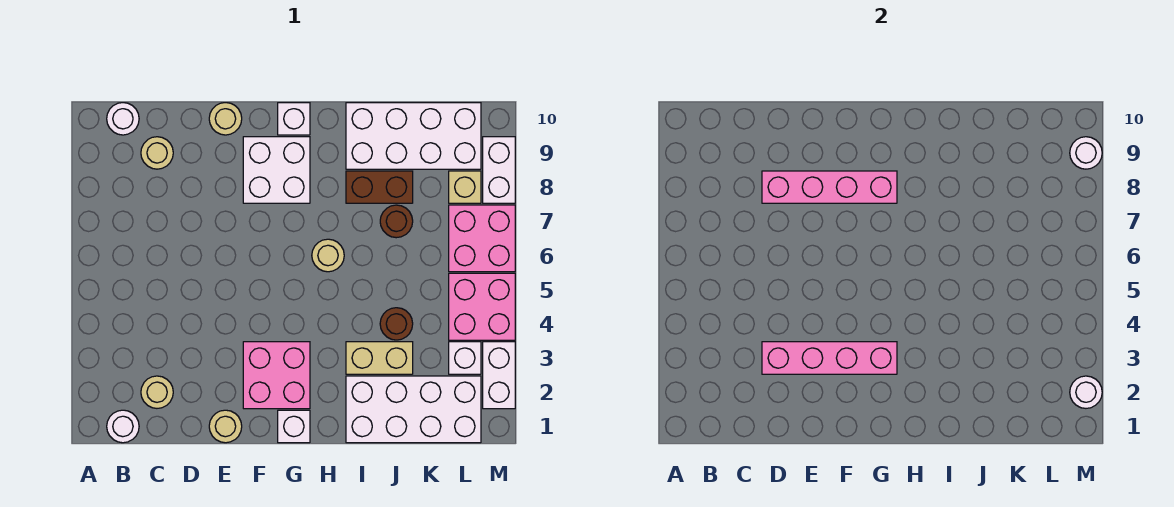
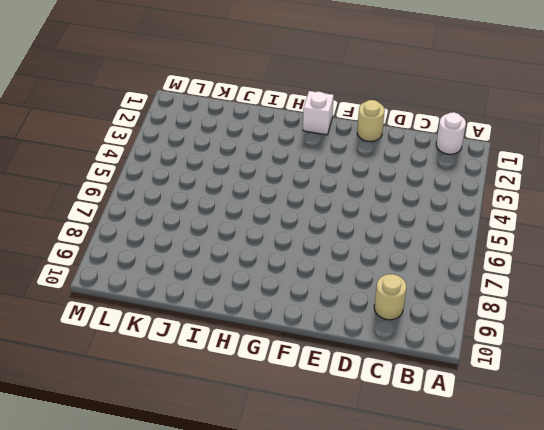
none -> white 1x1 round brick [107,103,139,135]
none -> tan 1x1 round brick [141,376,173,408]
none -> tan 1x1 round brick [209,103,242,135]

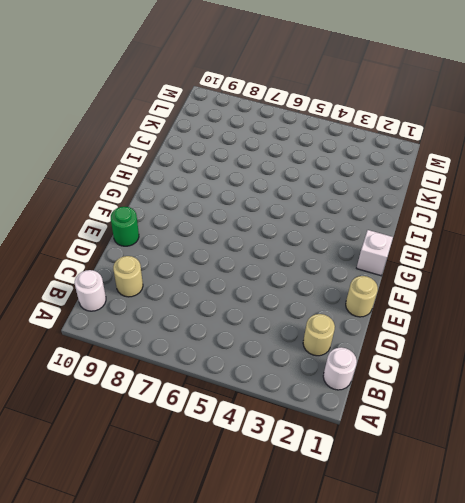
green 1x1 round brick [111,207,139,246] -> tan 1x1 round brick [209,103,242,135]
none -> pink 2x2 brick [243,342,310,409]
none -> white 2x2 brick [243,137,310,203]
none -> white 1x1 brick [278,103,310,135]

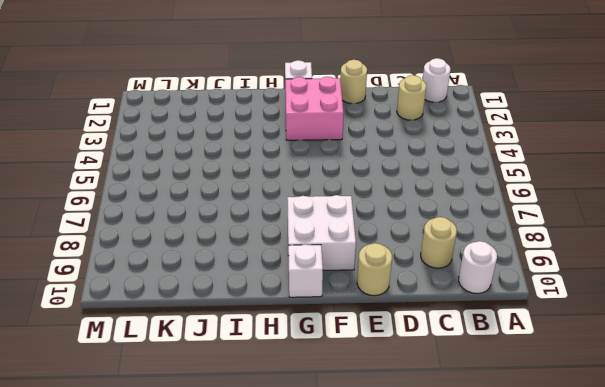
none -> tan 1x1 round brick [312,239,344,272]
none -> white 2x4 brick [346,376,481,443]
none -> tan 1x2 brick [346,342,413,374]

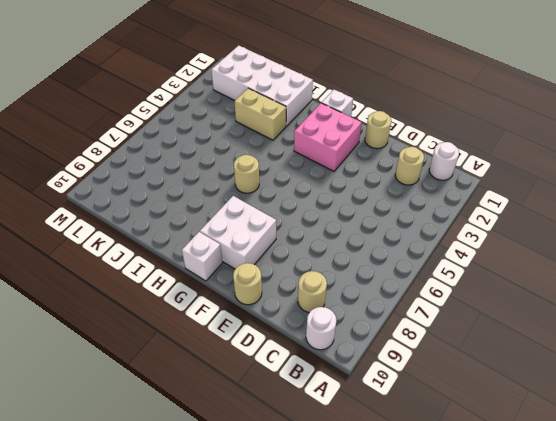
none -> brown 1x2 brick [346,171,413,203]
none -> white 2x4 brick [346,103,481,169]
none -> brown 1x1 round brick [380,308,413,340]

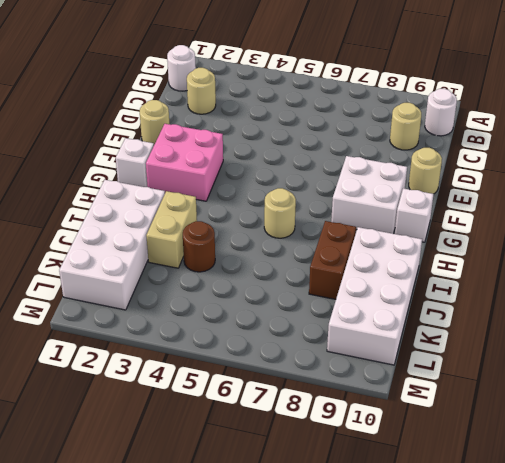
none -> brown 1x1 round brick [380,205,413,238]
none -> white 1x1 brick [449,342,481,374]
none -> pink 2x2 brick [449,273,515,340]

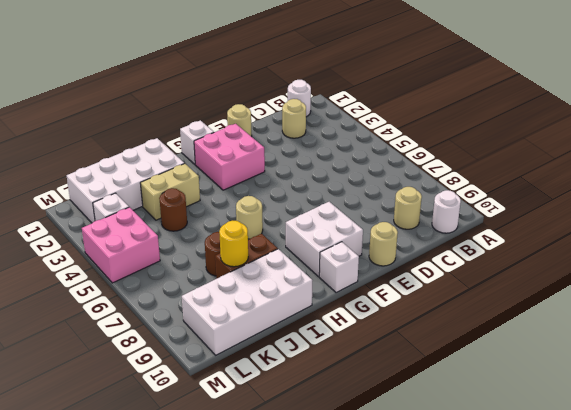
yellow 1x1 round brick [219,221,248,267] -> none
none -> pink 2x2 brick [449,205,515,272]
none -> tan 1x1 brick [449,171,481,203]
none -> white 1x2 brick [483,342,515,409]

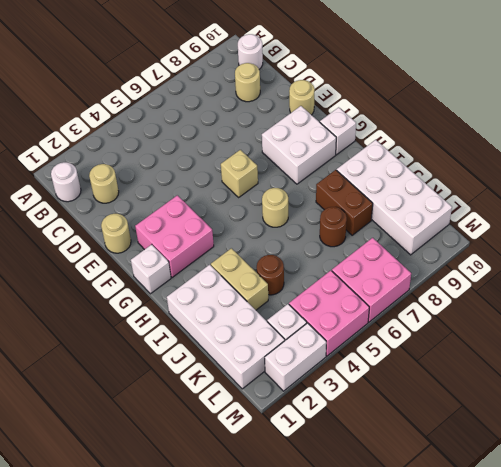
tan 1x1 brick [221,150,258,197] -> tan 1x1 brick moved to [449,171,481,203]
none -> white 1x2 brick [483,137,515,203]
none -> pink 1x4 brick [762,342,897,374]
none -> pink 1x4 brick [762,171,897,203]

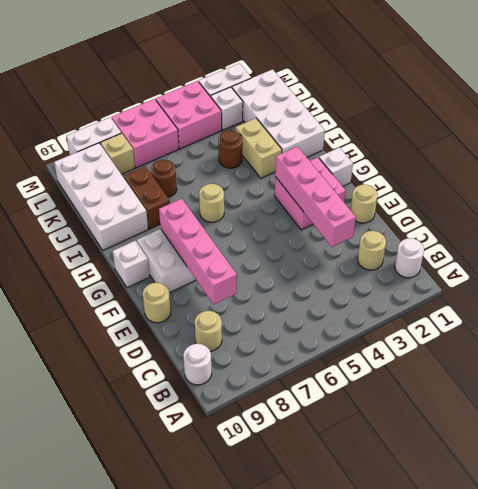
none -> white 1x1 round brick [1070,376,1102,408]
none -> white 1x1 round brick [1070,137,1102,169]

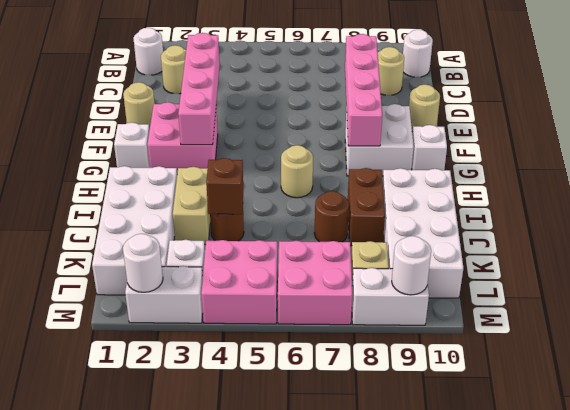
brown 1x1 brick [206,158,243,214] -> none

